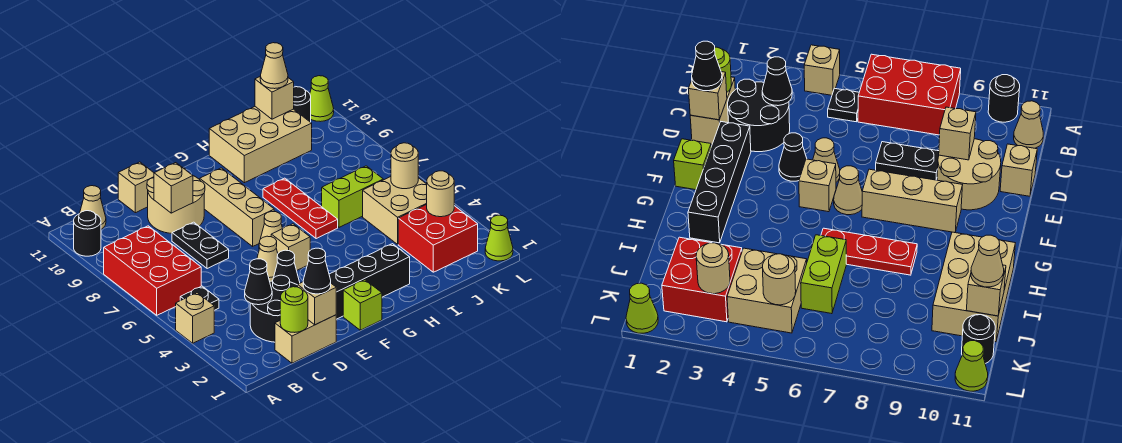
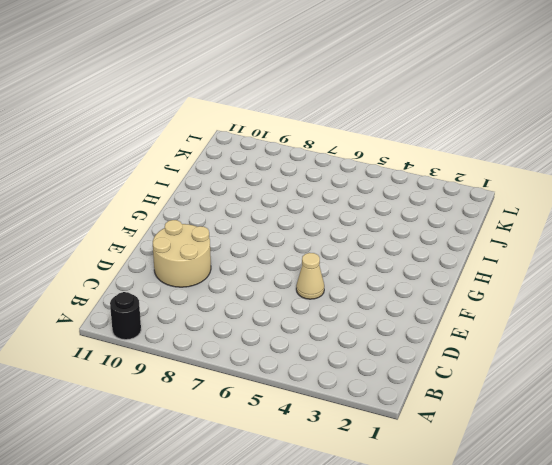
none -> tan 1x1 brick [176,293,214,343]
none -> red 2x3 brick [104,226,201,315]
none -> black 1x1 plate [180,286,219,310]
none -> tan 1x1 cone [80,186,106,229]

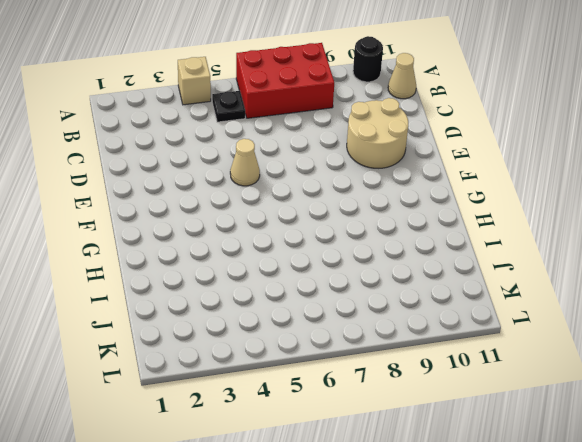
none -> tan 1x2 brick [275,315,336,363]
none -> black 2x2 round brick [250,275,298,342]
none -> black 1x2 plate [172,222,229,269]
none -> tan 1x1 brick [118,162,154,213]

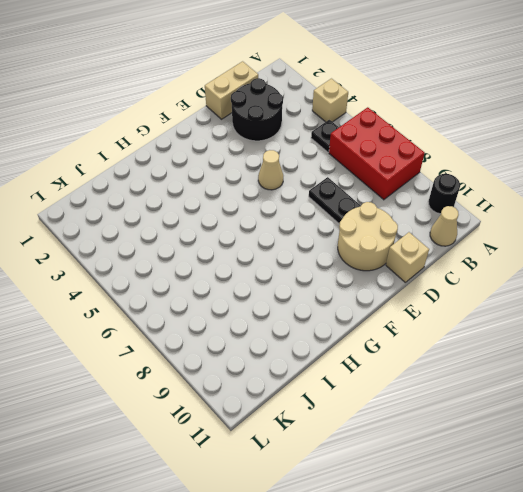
none -> black 1x4 brick [329,244,410,319]
none -> black 1x1 cone [274,250,300,285]
none -> lime 1x1 brick [343,280,382,330]
none -> tan 1x1 brick [271,224,310,270]

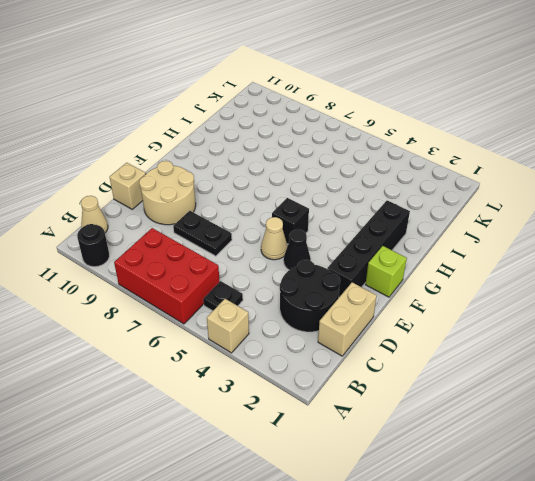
black 1x1 brick [272,198,309,244] -> tan 1x1 brick [271,224,310,270]
none -> tan 1x1 cone [259,211,283,249]
none -> tan 1x3 brick [200,168,274,246]
none -> red 1x3 plate [263,178,338,239]
none -> tan 2x3 brick [209,107,312,183]

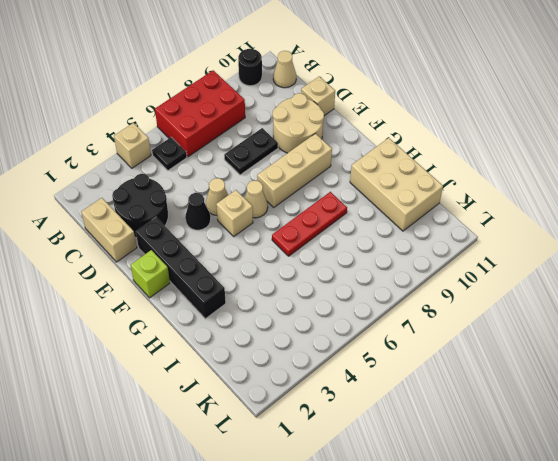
none -> lime 1x2 brick [322,166,383,227]
none -> red 2x2 brick [398,204,478,272]
none -> tan 2x2 brick [363,177,427,244]
none -> black 1x1 round brick [294,87,311,122]

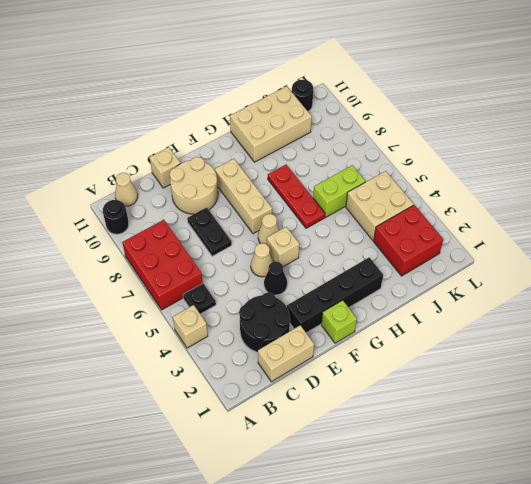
none -> lime 1x1 cone [485,215,513,261]
none -> lime 1x1 cone [310,76,334,122]
none -> lime 1x1 round brick [280,287,308,332]
none -> black 1x1 cone [245,259,272,305]

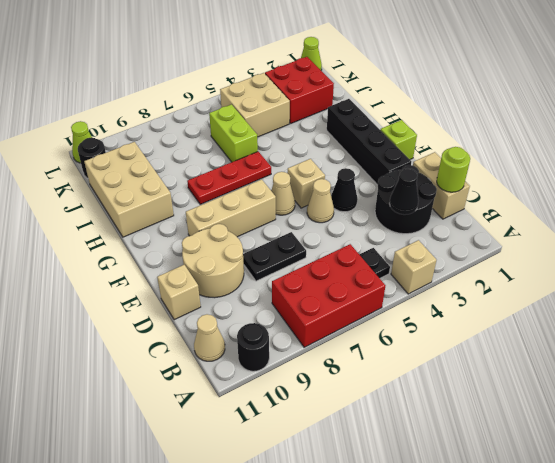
none -> tan 1x1 brick [298,282,336,325]
none -> tan 1x1 brick [154,163,193,213]
none -> tan 1x1 brick [255,77,294,119]
none -> tan 1x1 round brick [427,171,454,217]

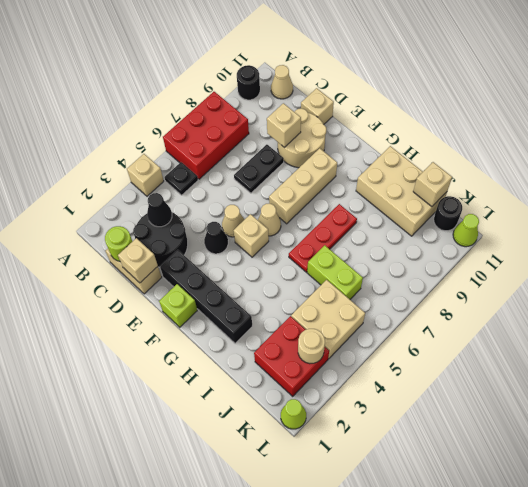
none -> tan 1x1 round brick [391,143,418,189]
none -> black 1x1 cone [303,248,331,294]
none -> tan 1x1 cone [260,43,288,89]

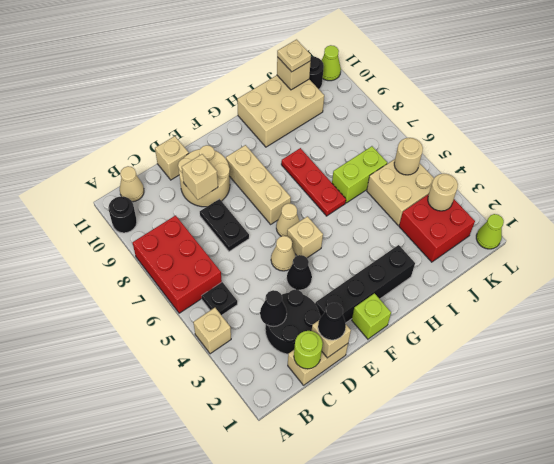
tan 1x1 plate [277,40,311,72] -> tan 1x1 cone [260,43,288,89]

